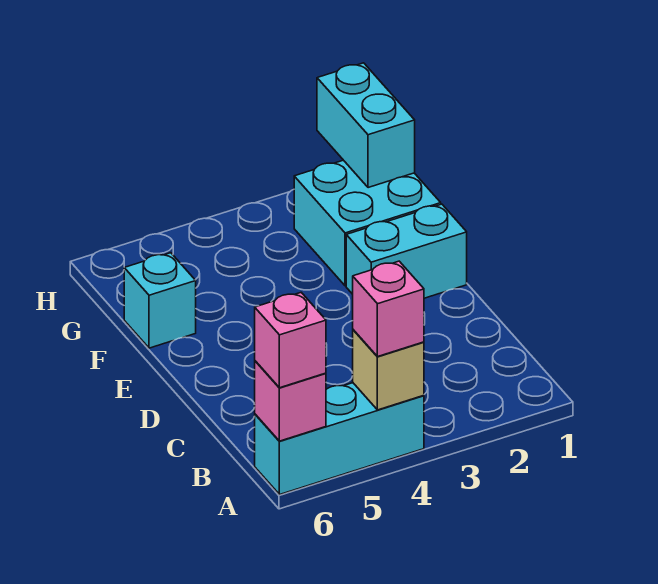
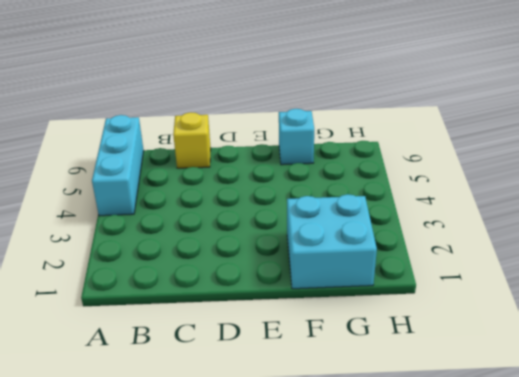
yellow 1x1 brick [173,112,211,168] -> none
none -> cyan 1x2 brick [346,204,467,298]
none -> tan 1x1 brick [353,330,424,410]

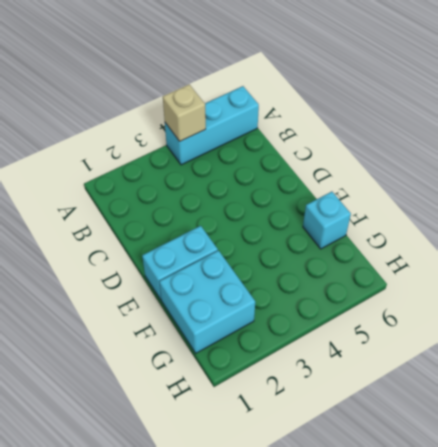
none -> pink 1x1 brick [255,361,326,441]
none -> cyan 1x2 brick [317,63,415,188]

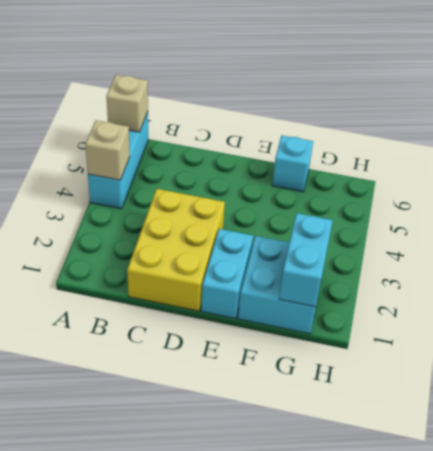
tan 1x1 brick [106,75,148,132] -> pink 1x1 brick [255,361,326,441]
yellow 2x3 brick [127,189,225,311] -> none
cyan 1x2 brick [279,213,333,307] -> cyan 1x2 brick turned to [317,63,415,188]
none -> pink 1x1 brick [353,261,424,357]
none -> pink 1x1 brick [255,293,326,388]

